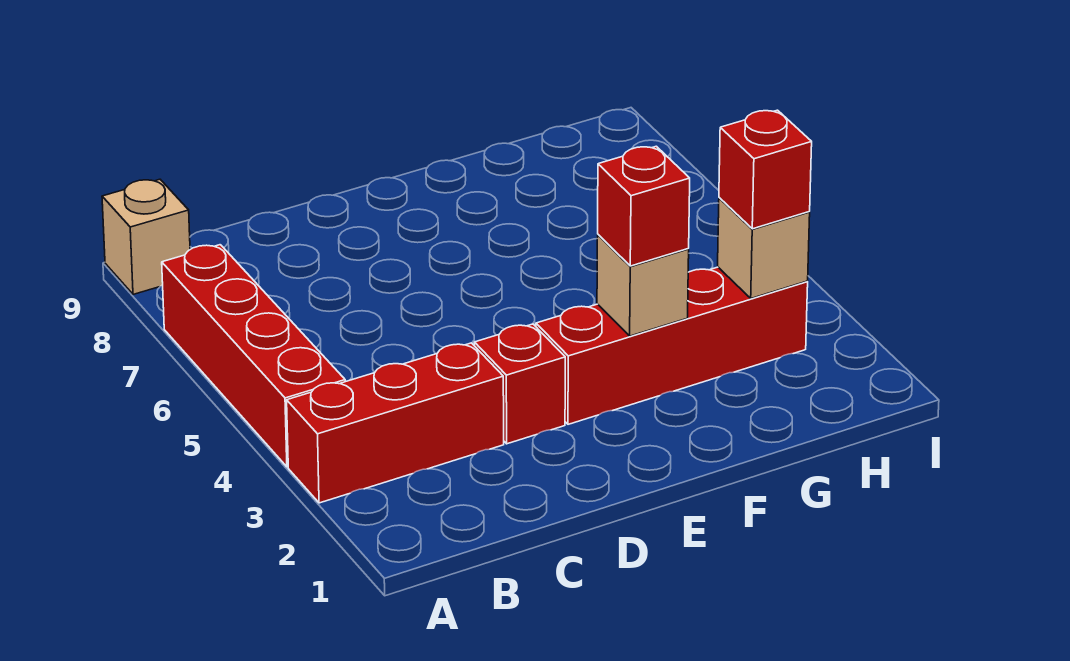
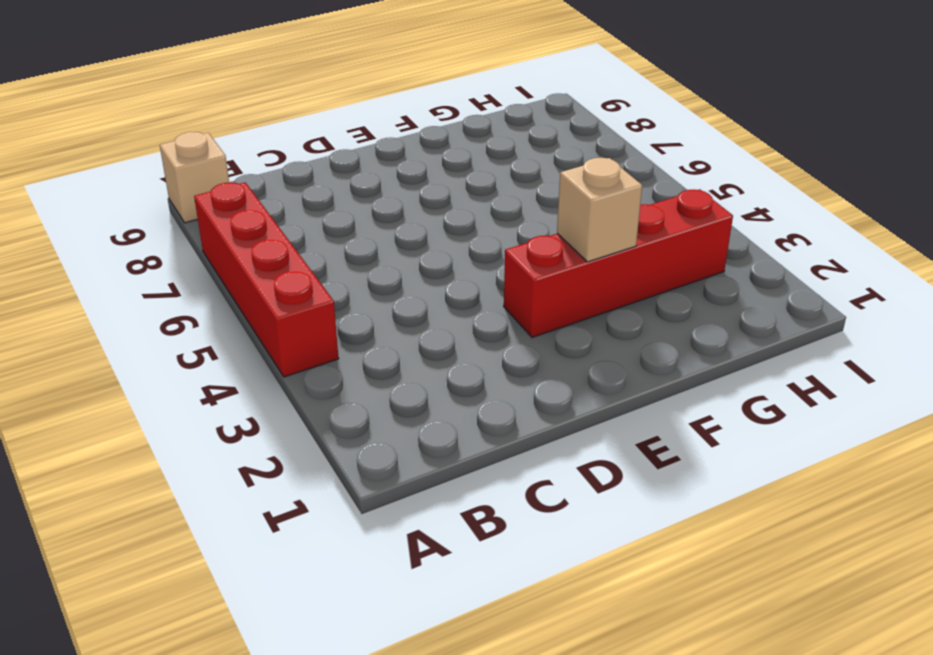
none -> red 1x3 brick [287,343,504,503]
none -> red 1x1 brick [474,324,565,444]

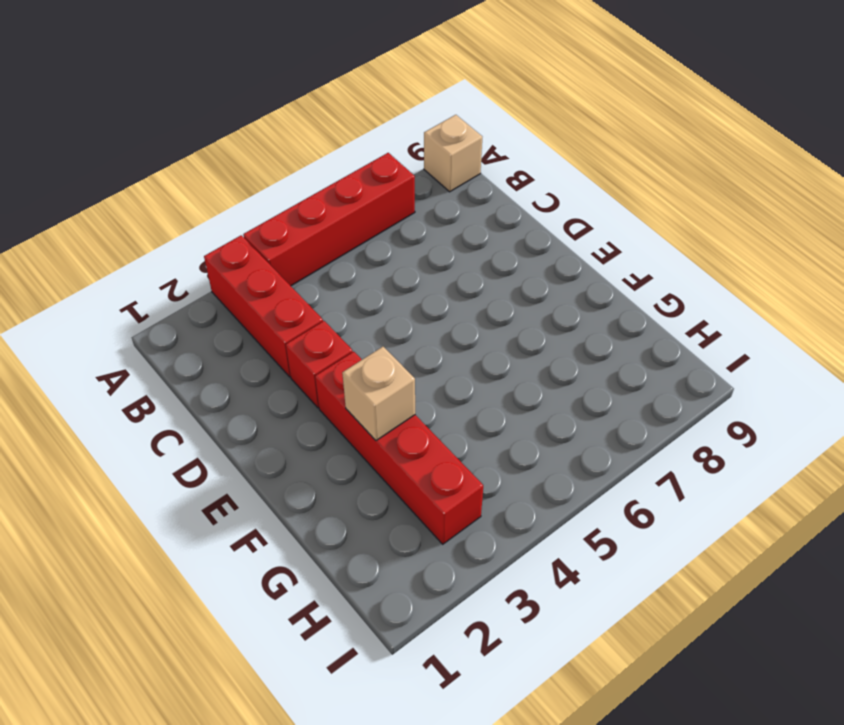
none -> tan 1x1 brick [718,198,810,298]
none -> red 1x1 brick [598,146,690,266]

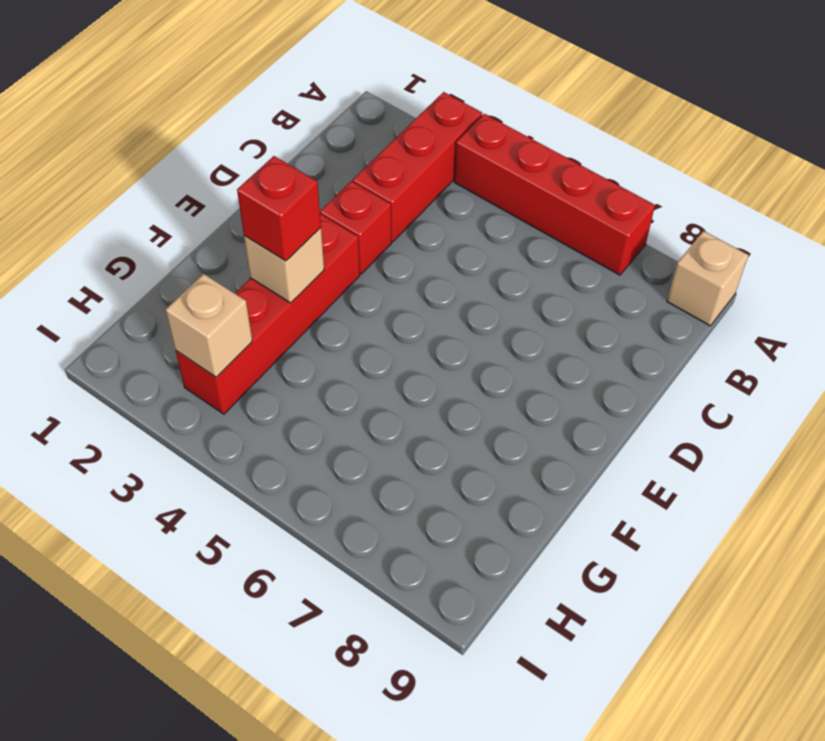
none -> red 1x1 brick [719,110,812,229]

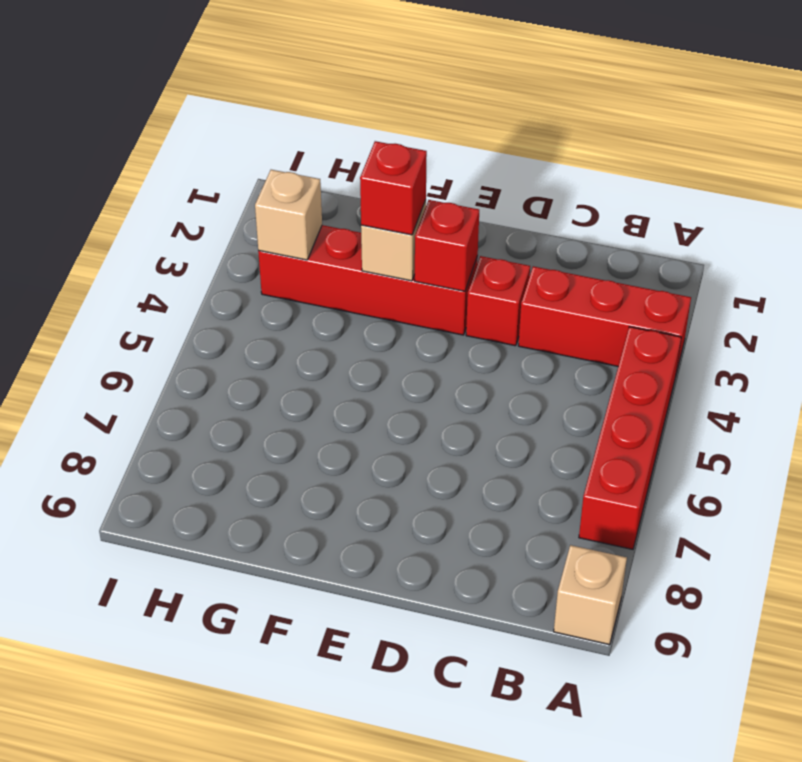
red 1x1 brick [415,200,479,291] -> red 1x1 brick moved to [719,110,812,229]

